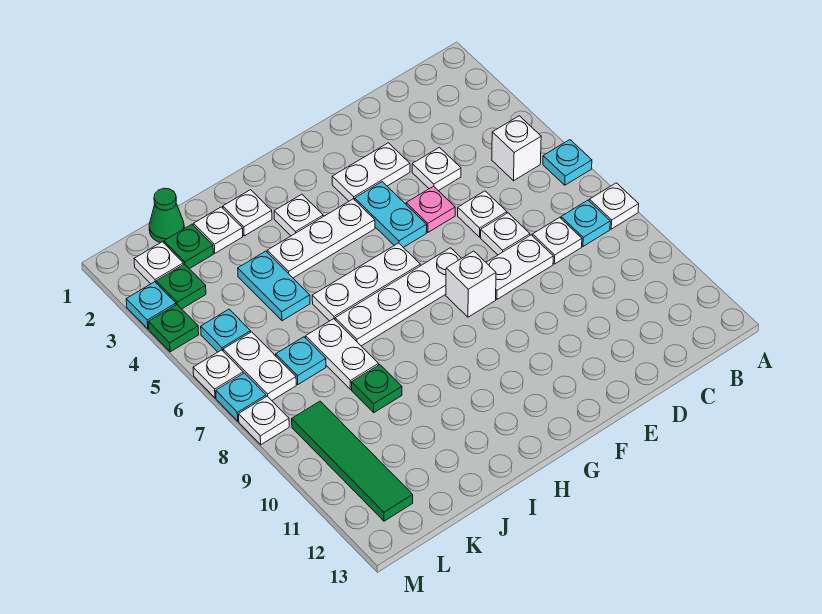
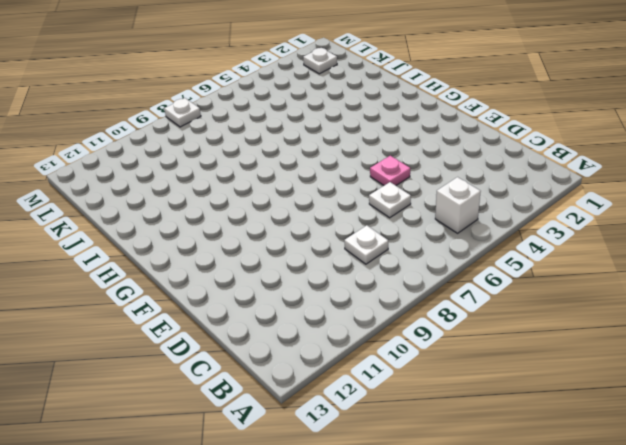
none -> cyan 1x1 plate [543,140,592,185]
none -> white 1x1 plate [589,183,639,229]
none -> cyan 1x1 plate [561,200,610,246]
none -> white 1x1 plate [412,147,461,191]

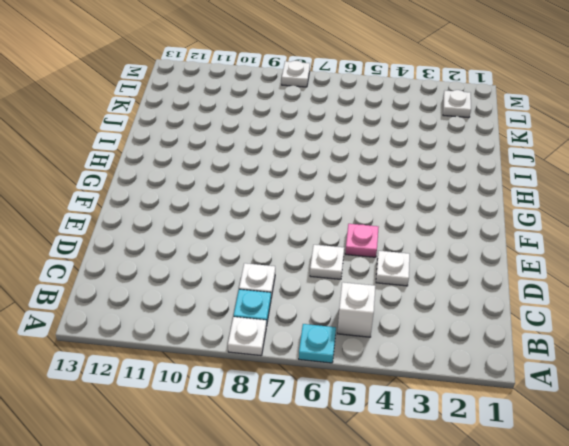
none -> white 1x1 plate [481,213,530,255]
none -> white 1x2 plate [486,235,553,299]
none -> white 1x2 plate [332,143,410,201]
none -> cyan 1x2 plate [355,182,427,247]

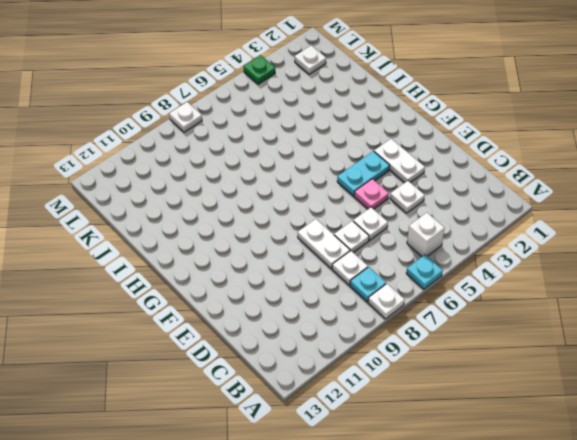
none -> white 1x4 plate [335,248,461,346]
none -> white 1x1 brick [446,251,496,317]
none -> white 1x3 plate [267,199,375,278]
none -> white 1x3 plate [312,243,420,321]

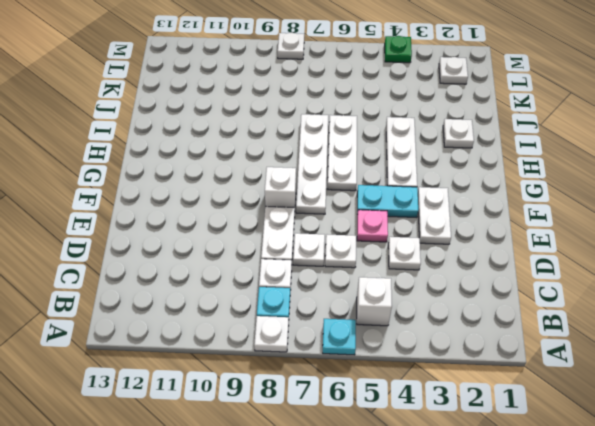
none -> white 1x1 plate [274,194,323,236]
none -> white 1x1 plate [193,207,243,253]
none -> cyan 1x2 plate [238,251,310,321]
none -> white 1x2 plate [306,319,379,389]

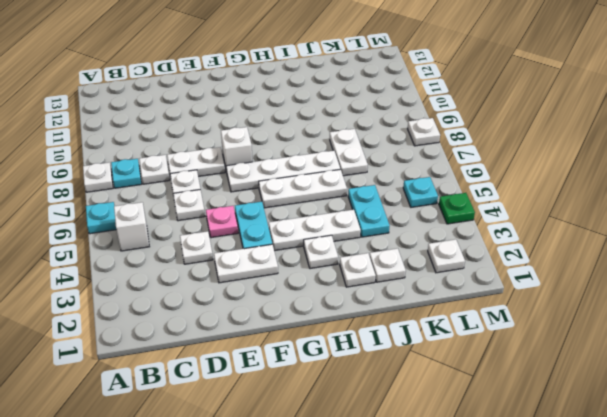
none -> green 1x1 plate [351,365,402,413]
none -> green 1x1 cone [149,188,184,243]
none -> green 1x1 plate [164,224,213,269]
none -> cyan 1x1 plate [276,337,326,384]

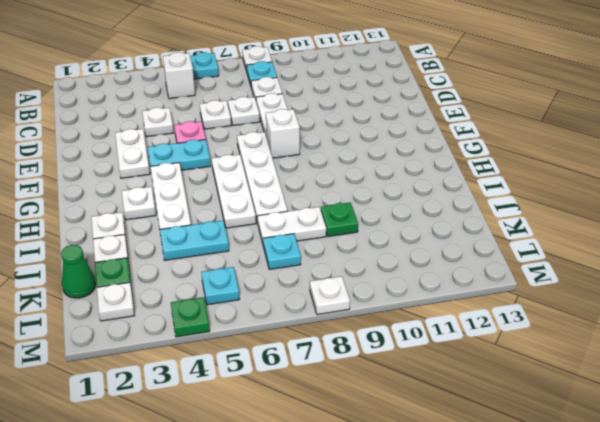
none -> green 1x1 plate [156,264,206,309]
none -> white 1x2 plate [223,332,296,400]
none -> green 1x4 tile [292,401,413,521]
none -> cyan 1x1 plate [126,282,176,329]

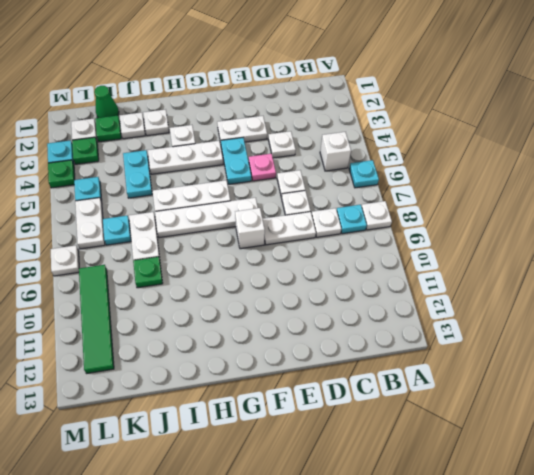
none -> white 1x1 plate [193,350,243,398]
none -> cyan 1x1 plate [216,373,266,421]

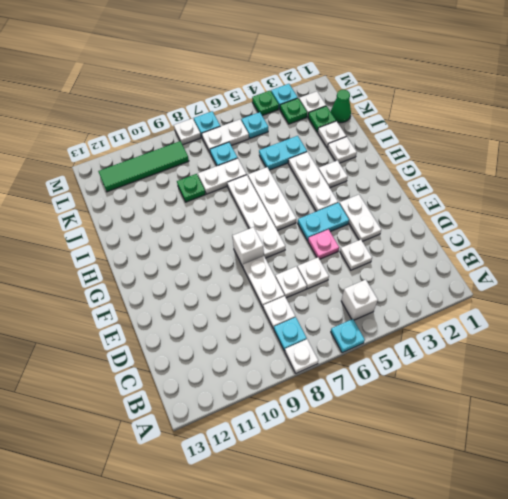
none -> white 1x1 plate [193,350,243,398]

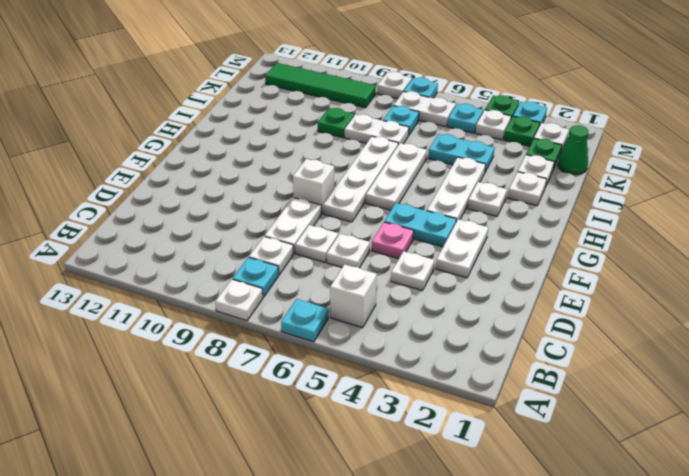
white 1x1 plate [476,110,511,140] -> white 1x1 plate moved to [193,350,243,398]

